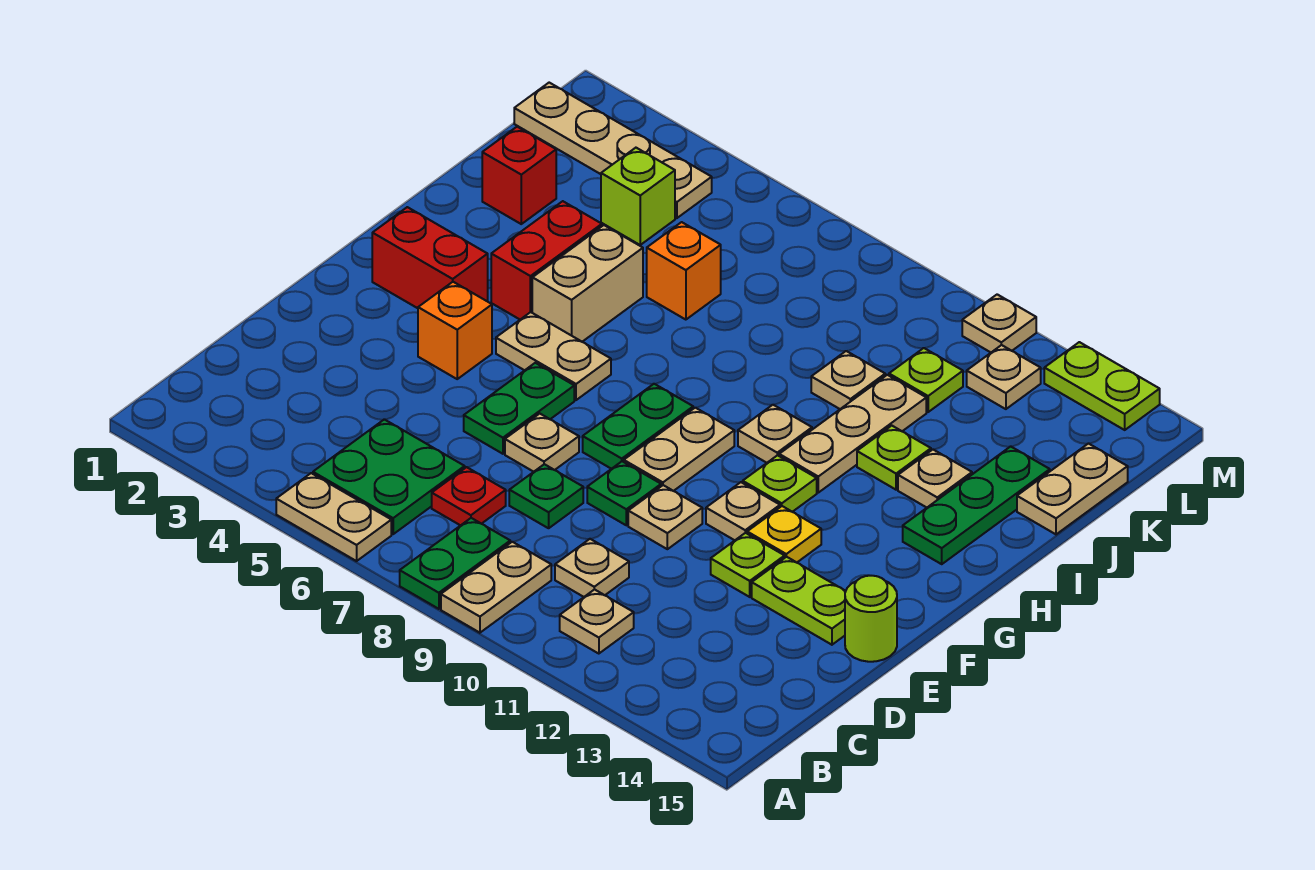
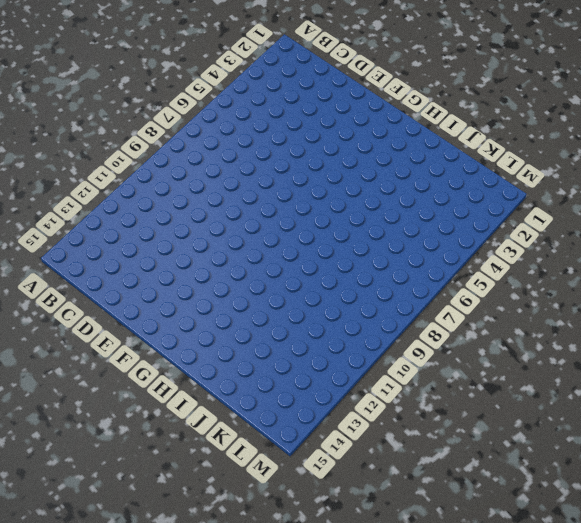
none -> tan 1x2 plate [276,473,391,561]
none -> green 1x2 plate [400,518,510,609]
none -> tan 1x2 plate [441,542,551,633]
none -> green 2x2 plate [313,419,465,534]

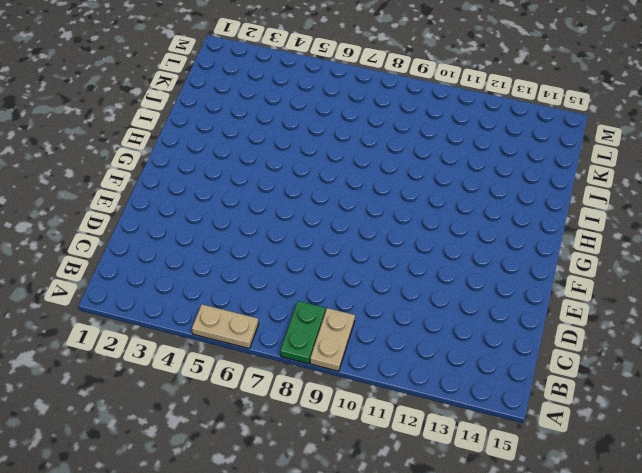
none -> green 2x2 plate [313,419,465,534]
none -> tan 1x1 plate [560,589,634,654]
none -> red 1x1 plate [432,467,506,525]
none -> tan 1x1 plate [555,539,629,597]

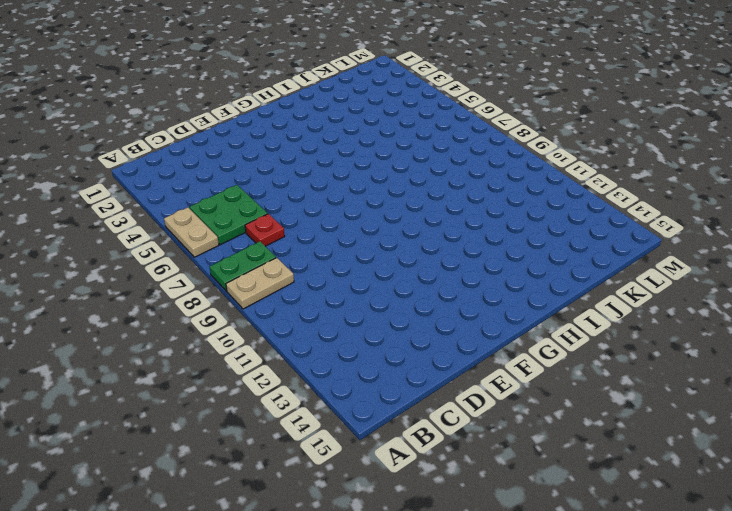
none -> tan 1x1 plate [560,589,634,654]
none -> tan 1x1 plate [555,539,629,597]
none -> green 1x1 plate [509,464,583,528]
none -> green 1x2 plate [464,363,574,454]

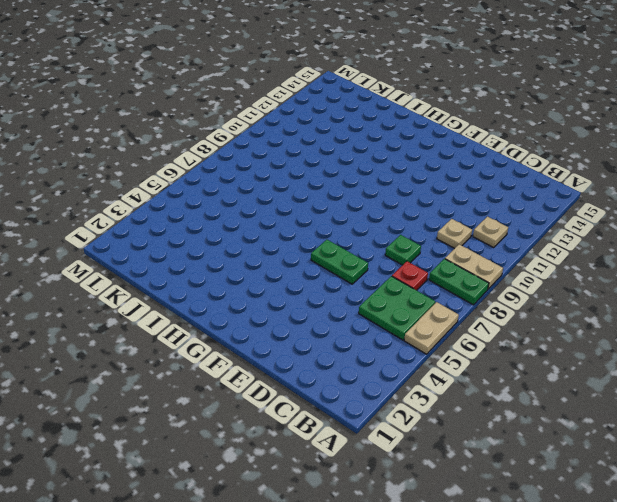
none -> tan 1x1 plate [505,414,579,472]
none -> green 1x1 plate [587,461,661,525]
none -> tan 1x1 plate [628,485,702,549]
none -> lime 1x1 plate [711,533,785,597]

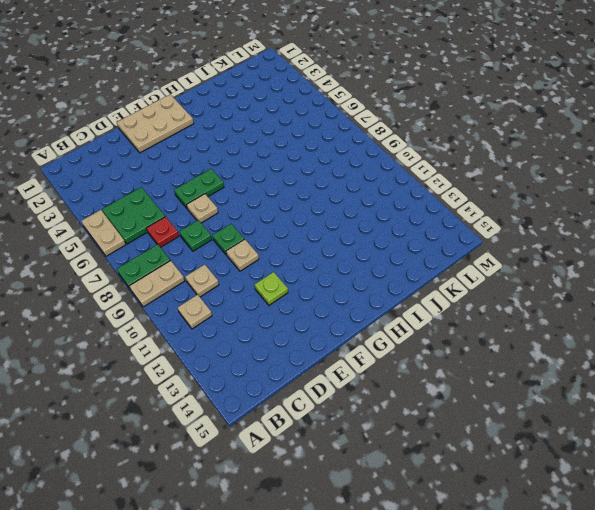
tan 2x3 plate [117,94,194,153] -> red 1x2 brick [372,207,488,308]
none -> lime 1x2 plate [752,557,846,645]
none -> lime 1x1 round brick [845,576,897,662]
none -> orange 1x1 brick [418,282,492,379]
none -> green 1x2 plate [583,384,693,469]

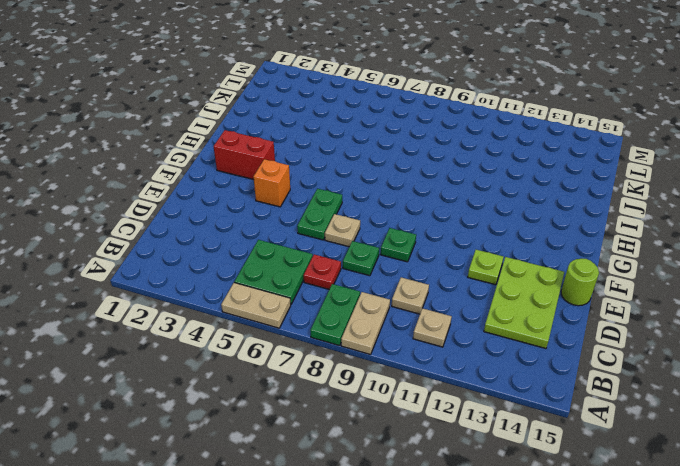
lime 2x3 plate [484,257,564,349] -> lime 1x2 plate [752,557,846,645]
none -> tan 1x1 plate [628,485,702,549]
none -> green 1x2 plate [583,384,693,469]
none -> tan 1x2 plate [624,408,734,491]
none -> tan 1x1 plate [706,482,780,540]

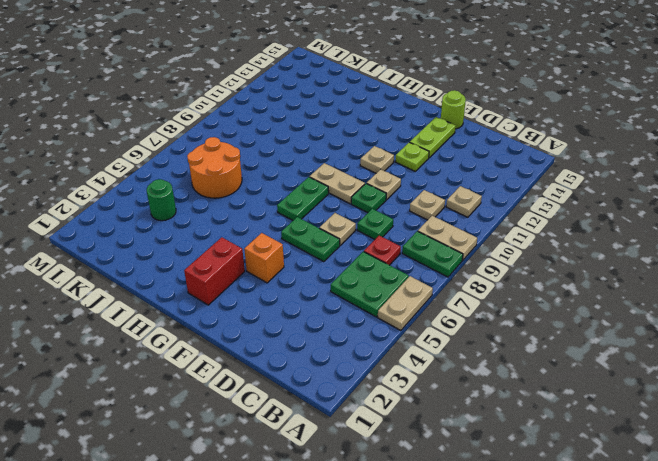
green 1x2 plate [277,177,329,220] -> green 1x2 plate turned to [583,384,693,469]
orange 2x2 round brick [187,137,242,198] -> orange 1x1 brick [647,222,721,320]
green 1x1 round brick [147,179,176,221] -> lime 1x1 brick [601,148,675,245]
none -> yellow 1x1 plate [747,506,821,563]
none -> tan 1x2 plate [496,312,611,400]
none -> lime 1x1 plate [743,455,817,512]
none -> red 1x2 brick [491,201,602,319]

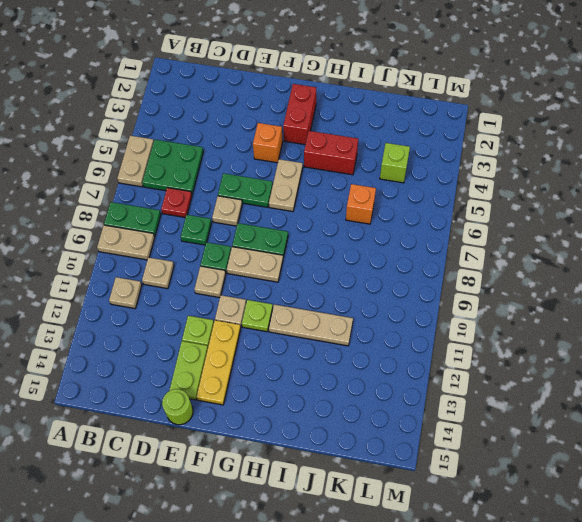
yellow 1x3 plate [197,320,241,405] -> yellow 1x1 plate [747,506,821,563]
none -> tan 1x2 brick [532,225,643,342]
none -> tan 1x1 plate [738,405,812,463]
none -> green 1x3 plate [903,446,1050,564]
none -> lime 1x1 plate [857,426,931,490]

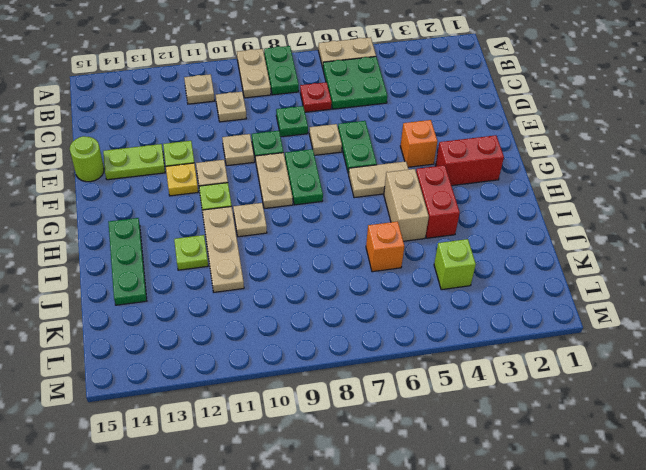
none -> tan 1x1 plate [898,449,972,508]
none -> red 1x1 brick [482,127,556,224]
none -> tan 1x1 plate [811,351,885,409]
none -> tan 1x2 plate [1017,443,1128,534]

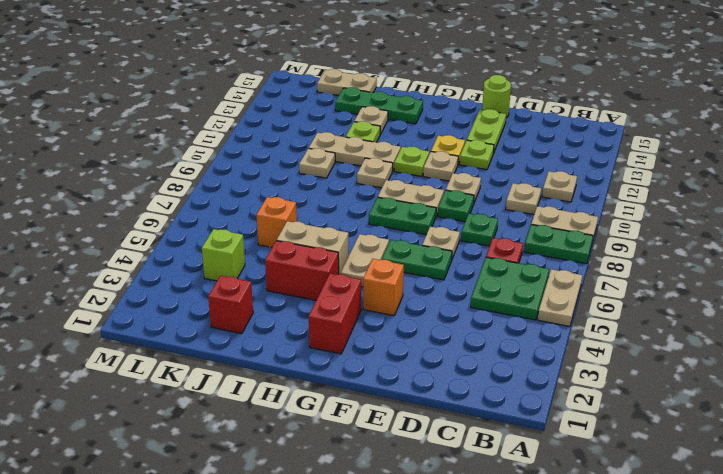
none -> lime 1x1 plate [889,348,963,412]
none -> tan 1x4 plate [514,83,712,218]
none -> tan 1x1 plate [967,345,1041,409]
none -> tan 1x1 plate [962,294,1036,352]

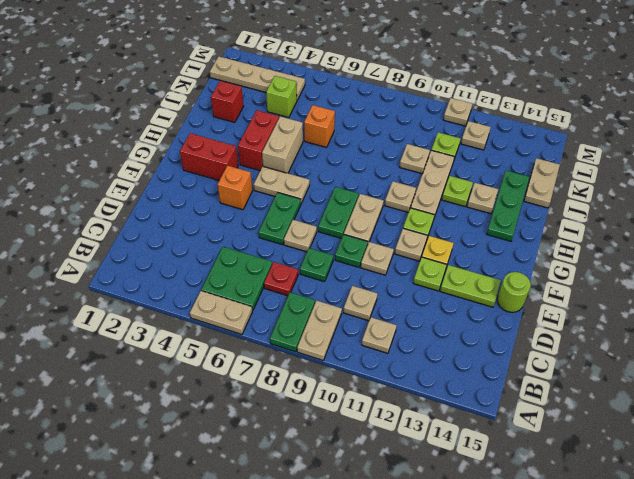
none -> lime 1x2 plate [1044,342,1160,430]

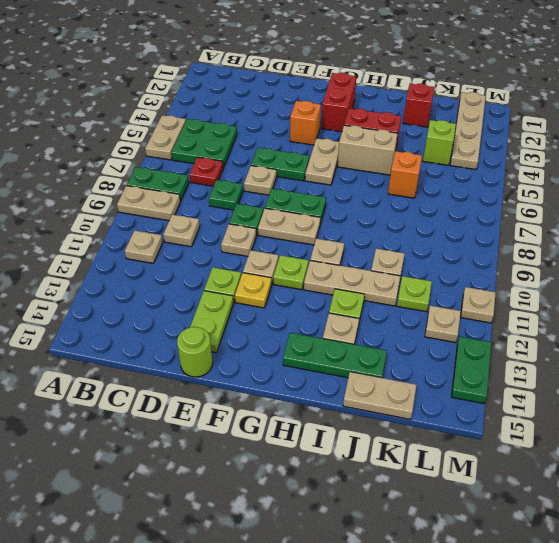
green 1x2 plate [451,337,491,404] -> lime 1x2 plate [1044,342,1160,430]

